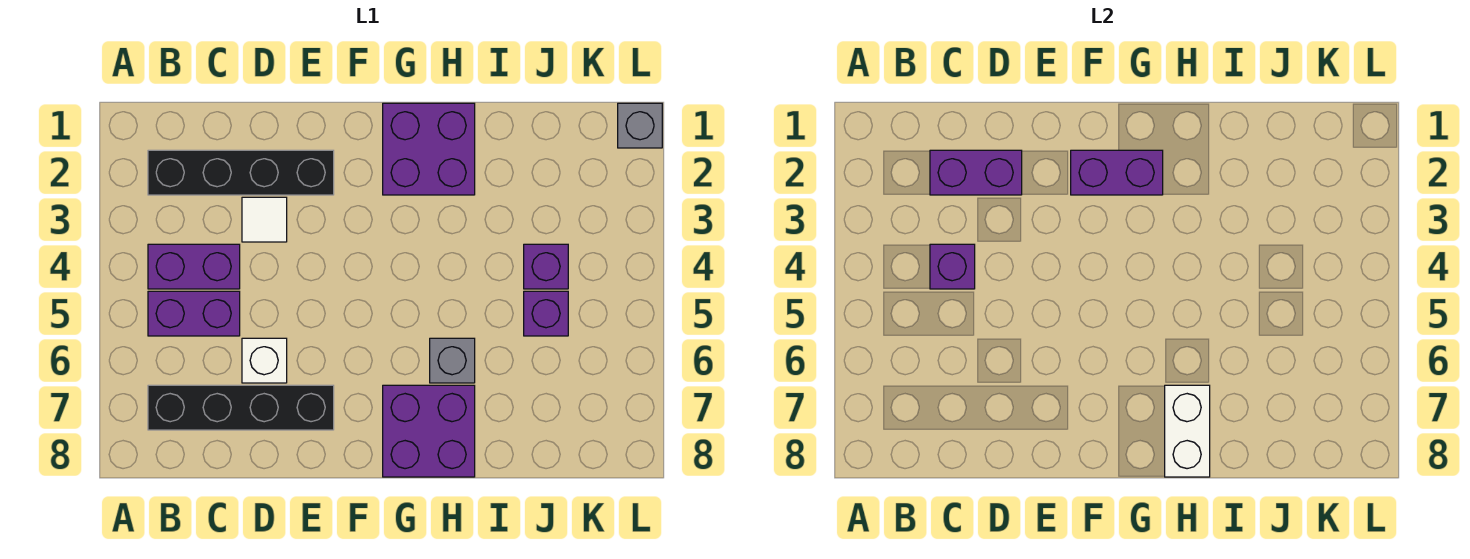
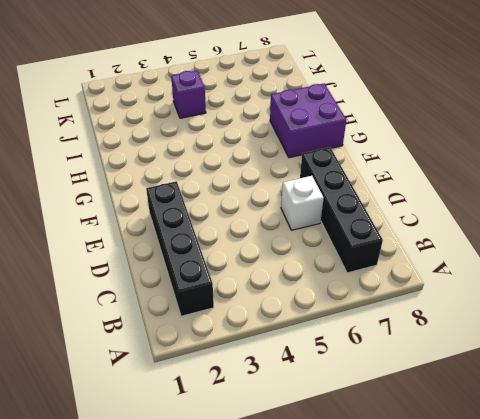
none -> purple 1x2 brick [148,244,240,289]
none -> purple 1x2 brick [148,291,240,336]
none -> white 1x1 tile [242,197,287,242]

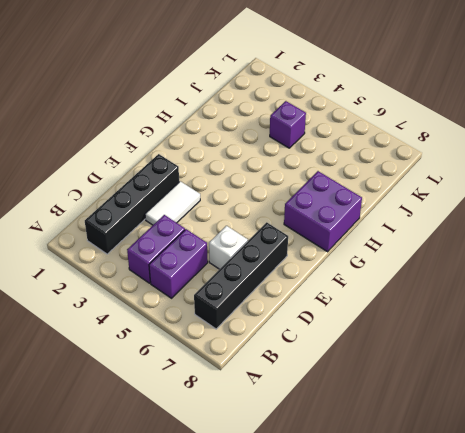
white 1x2 tile [145,181,200,225] -> white 1x1 tile [242,197,287,242]
none -> purple 2x2 brick [383,103,475,195]
none -> grey 1x1 brick [430,338,475,383]
none -> purple 1x1 brick [524,291,568,336]

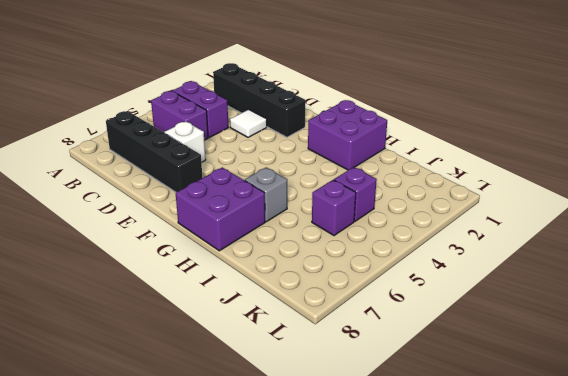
none -> grey 1x1 brick [618,103,662,148]
none -> purple 1x2 brick [930,150,1022,195]
none -> purple 1x1 brick [930,244,975,289]

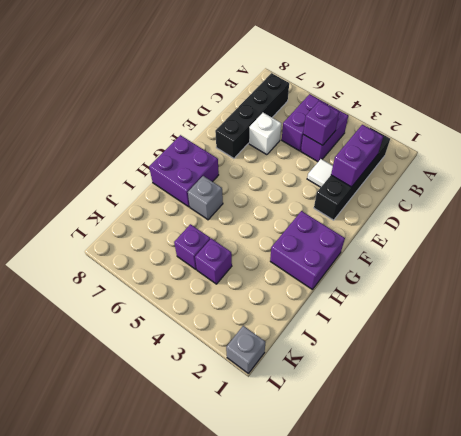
none -> purple 1x2 brick [1071,150,1163,195]
none -> white 1x2 brick [1165,385,1210,477]

